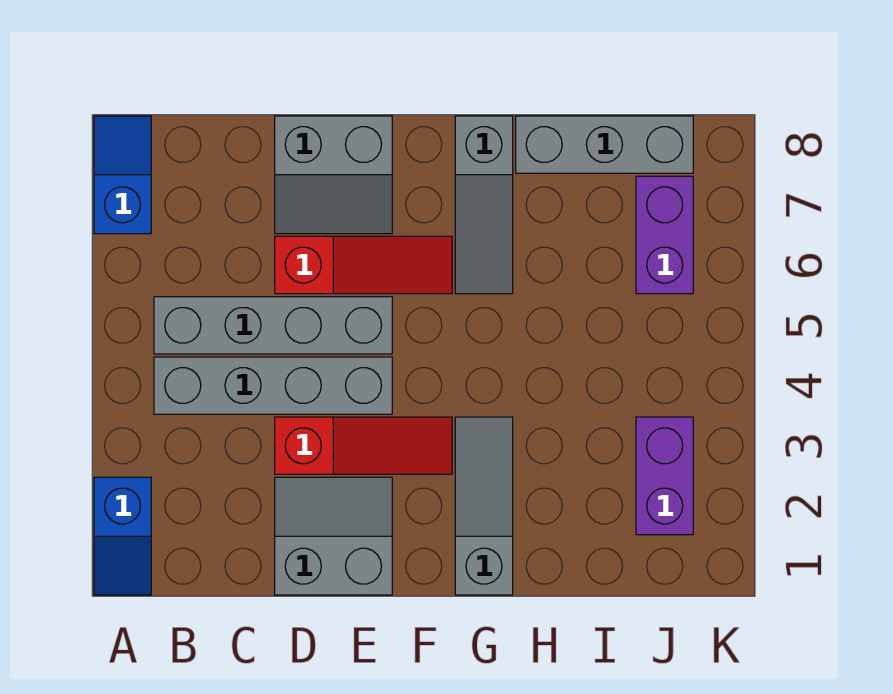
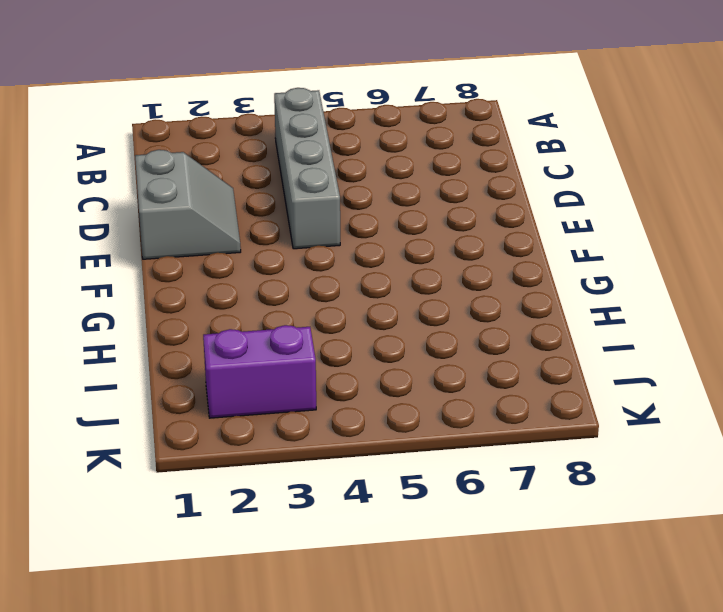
none -> blue 1x2 slope [94,477,151,595]
none -> blue 1x2 slope [94,116,151,234]
none -> grey 1x4 brick [154,297,392,354]

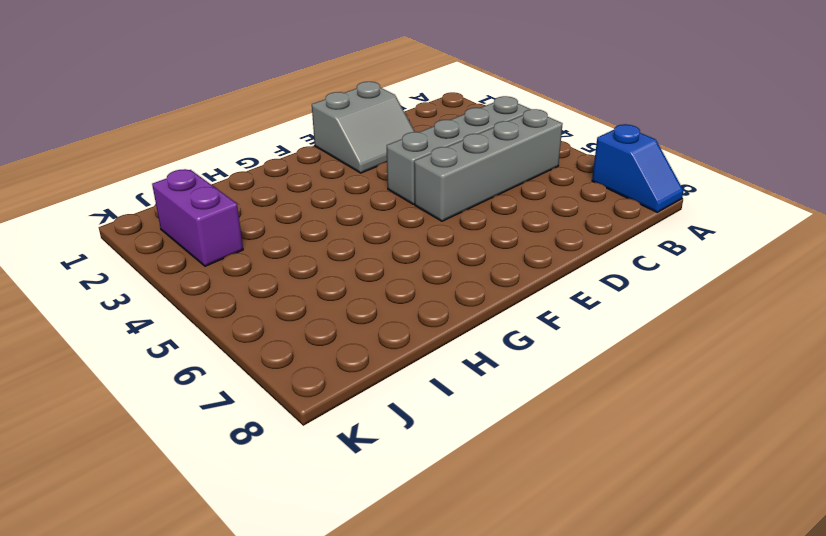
none -> blue 1x2 slope [94,477,151,595]
none -> red 1x3 slope [275,417,452,474]
none -> red 1x3 slope [275,236,452,294]

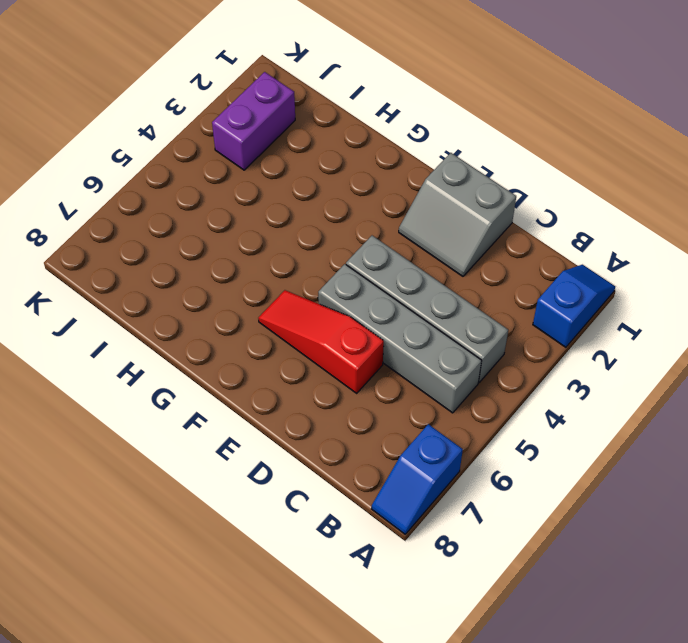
none -> red 1x3 slope [275,417,452,474]
none -> grey 2x2 slope [275,116,392,234]
none -> grey 1x3 slope [455,417,513,595]

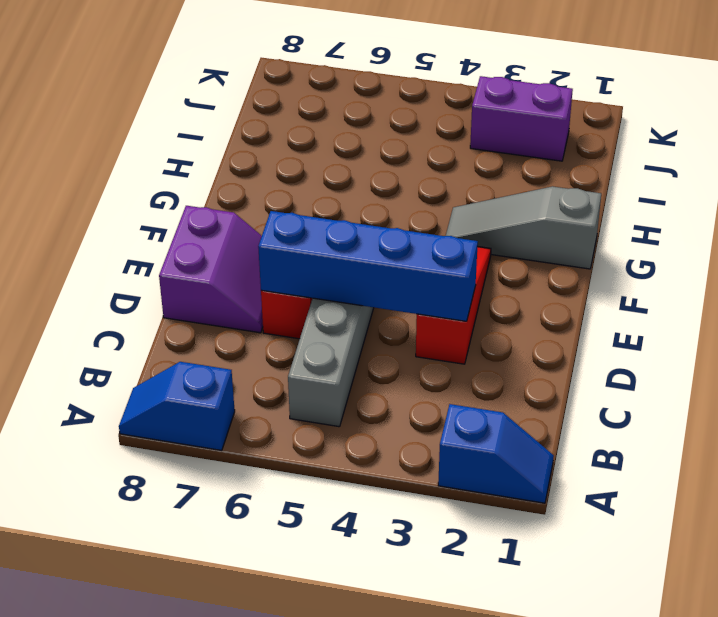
blue 1x4 brick [258,211,478,321] -> none
purple 2x2 slope [159,206,263,333] -> grey 2x2 slope [275,116,392,234]
none -> grey 1x4 brick [154,357,392,414]
none -> grey 2x2 slope [275,477,392,595]
none -> grey 1x3 slope [455,116,513,294]

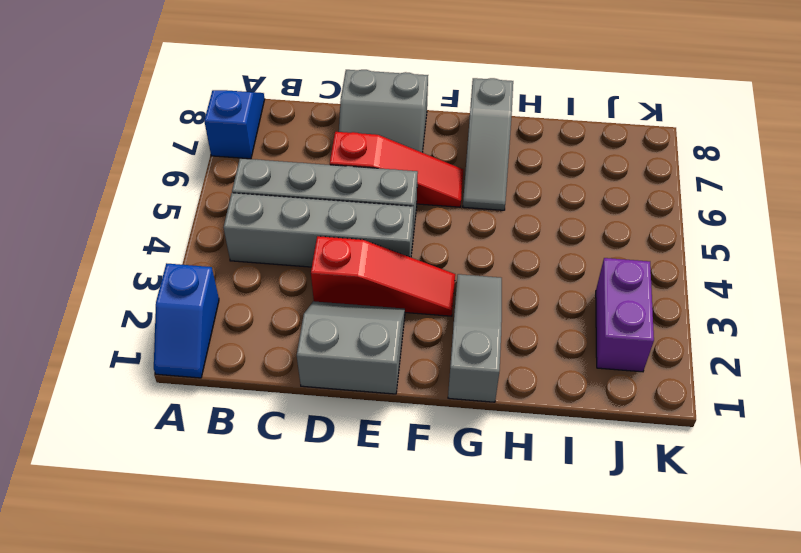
none -> grey 1x3 brick [516,116,693,173]
none -> purple 1x2 brick [636,176,693,294]

